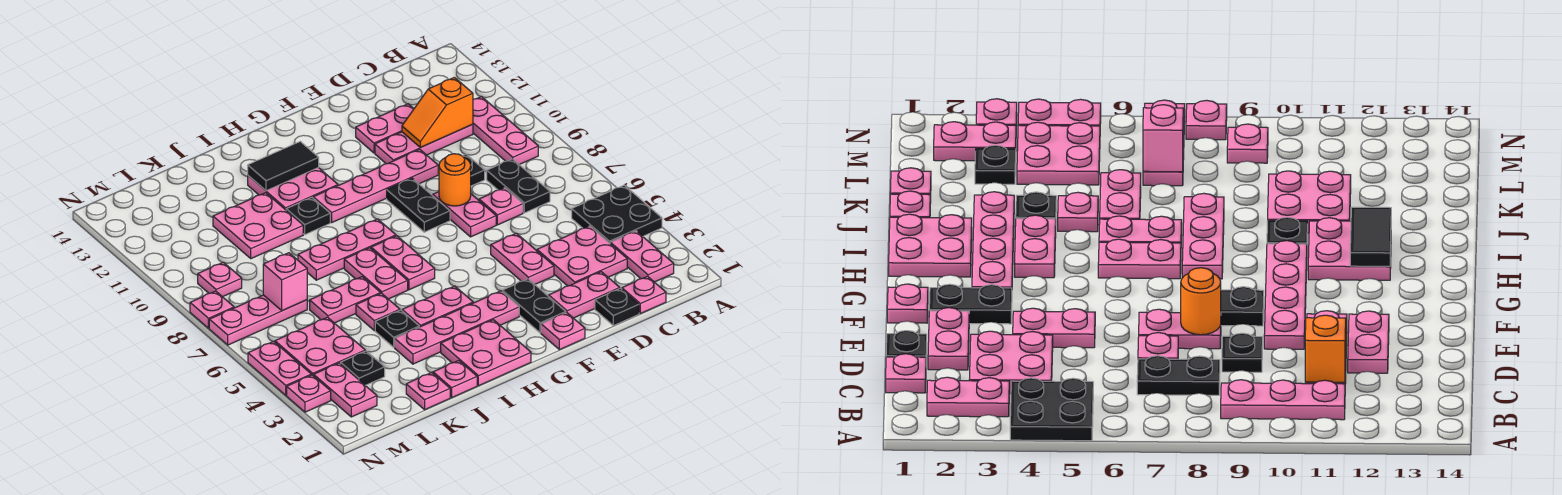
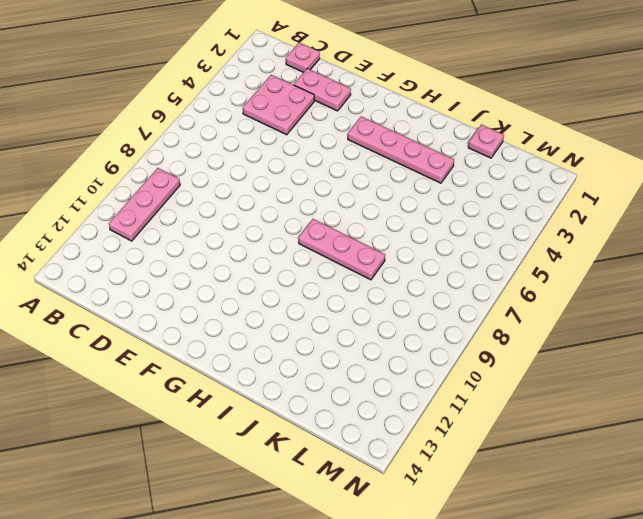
none -> black 2x2 plate [572,185,662,243]
none -> pink 1x2 plate [610,231,674,282]
none -> black 1x2 plate [487,159,550,213]
none -> pink 1x3 plate [375,124,473,164]

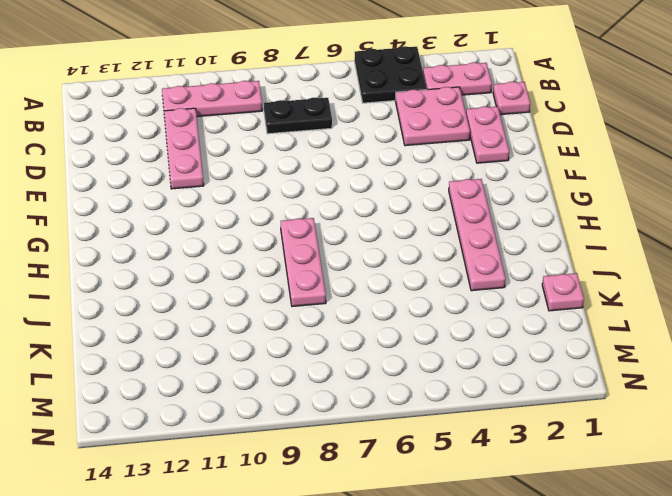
none -> black 1x1 plate [595,288,639,326]
none -> pink 1x1 plate [479,188,523,225]
none -> black 1x1 plate [463,154,485,186]
none -> pink 1x2 plate [356,104,414,153]

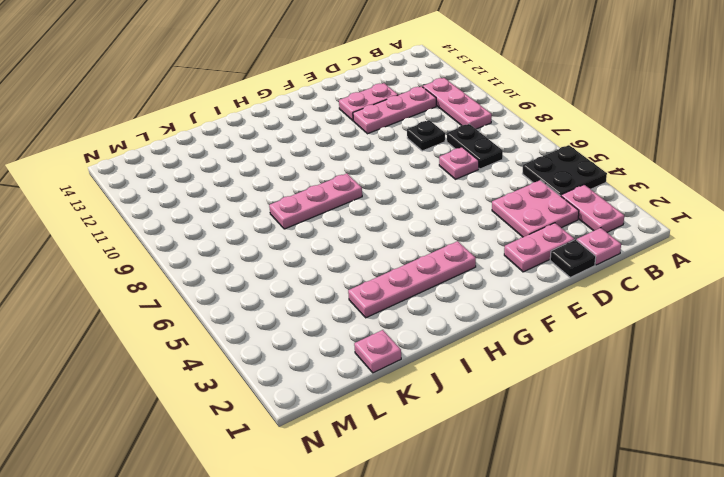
none -> pink 1x2 plate [491,233,554,284]
none -> pink 1x2 plate [433,192,496,237]
none -> pink 1x4 plate [313,149,438,222]
none -> pink 1x1 plate [541,312,585,350]

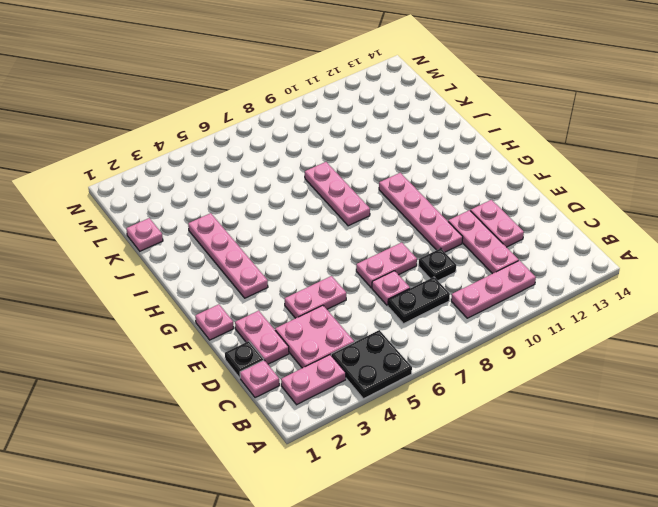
none -> black 1x2 plate [502,279,566,333]
none -> black 1x2 plate [387,178,450,232]
none -> pink 2x2 plate [441,320,531,386]
none -> pink 1x2 plate [402,286,473,327]

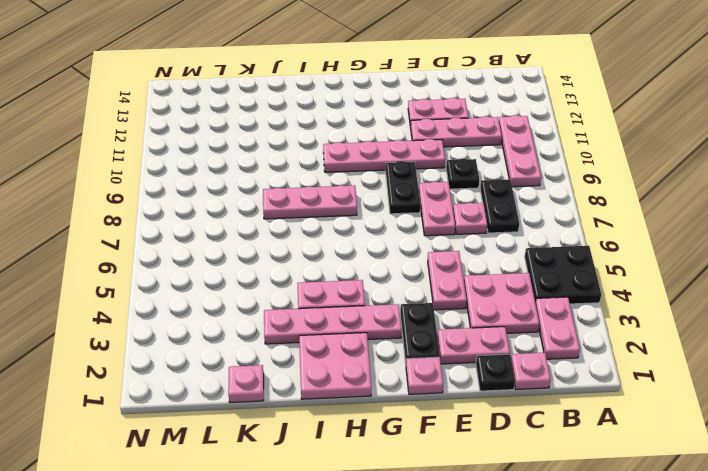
none -> pink 1x2 plate [371,236,435,290]
none -> pink 2x2 plate [248,168,338,210]
none -> pink 1x2 plate [344,248,408,299]
none -> black 1x1 plate [286,198,330,234]

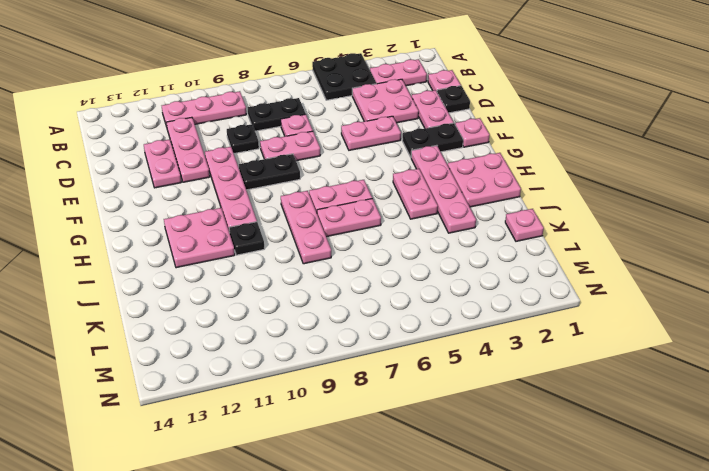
none -> pink 1x1 plate [433,361,477,398]
none -> black 1x1 plate [375,310,419,347]
none -> pink 1x1 plate [356,293,400,331]
none -> pink 1x2 plate [310,277,381,323]

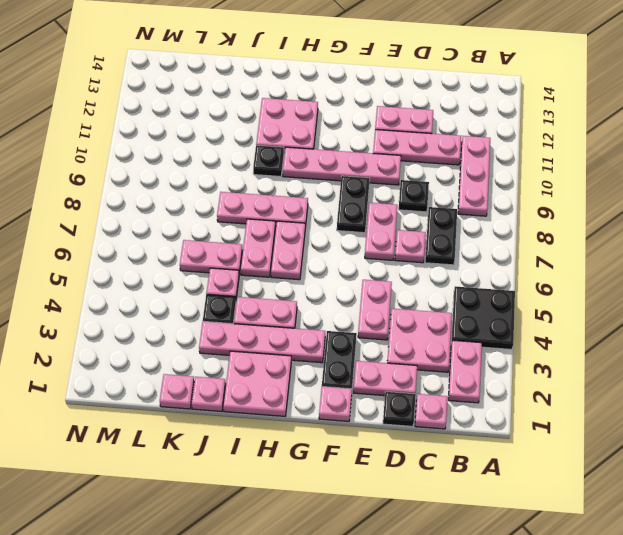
none -> pink 2x2 plate [213,193,303,259]
none -> black 1x1 plate [341,351,385,385]
none -> pink 2x2 plate [275,317,365,376]
none -> pink 1x3 plate [209,295,307,345]

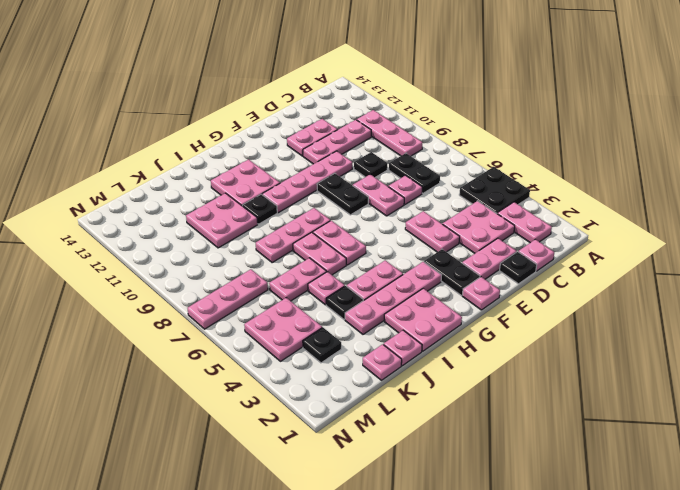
none -> pink 1x2 plate [314,363,377,417]
none -> pink 1x1 plate [198,262,242,297]
none -> pink 1x1 plate [287,375,331,412]
none -> pink 1x2 plate [248,341,311,395]

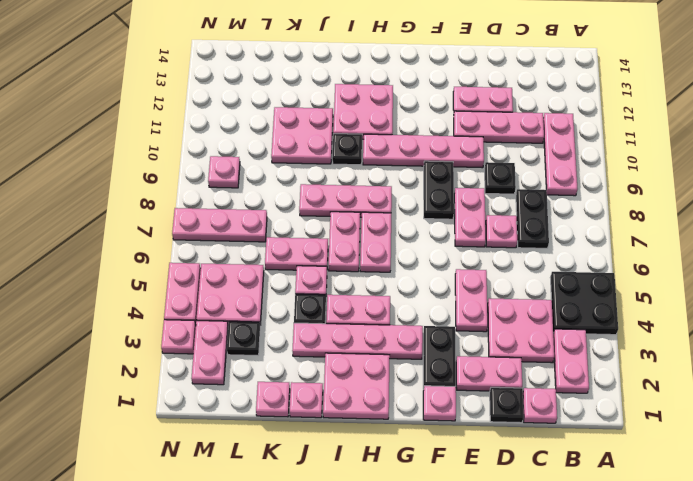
none -> pink 1x1 plate [190,291,234,328]
none -> orange 1x2 slope [402,77,473,147]
none -> orange 1x1 round brick [439,154,471,206]
none -> black 1x2 tile [248,142,319,191]

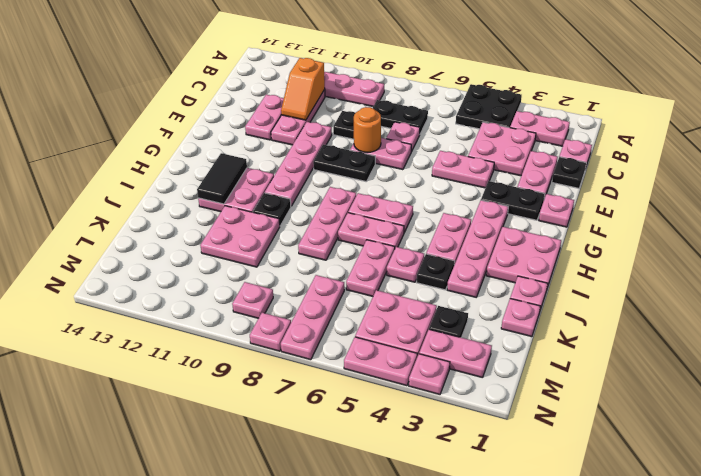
none -> pink 1x1 brick [263,253,307,311]

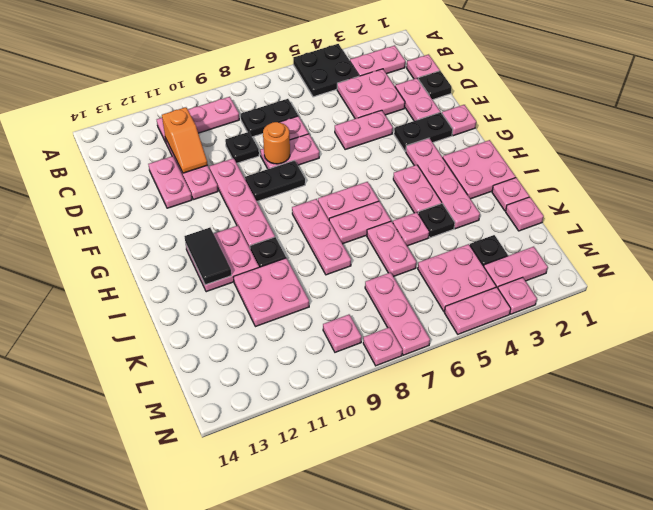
none -> pink 1x1 brick [263,253,307,311]

